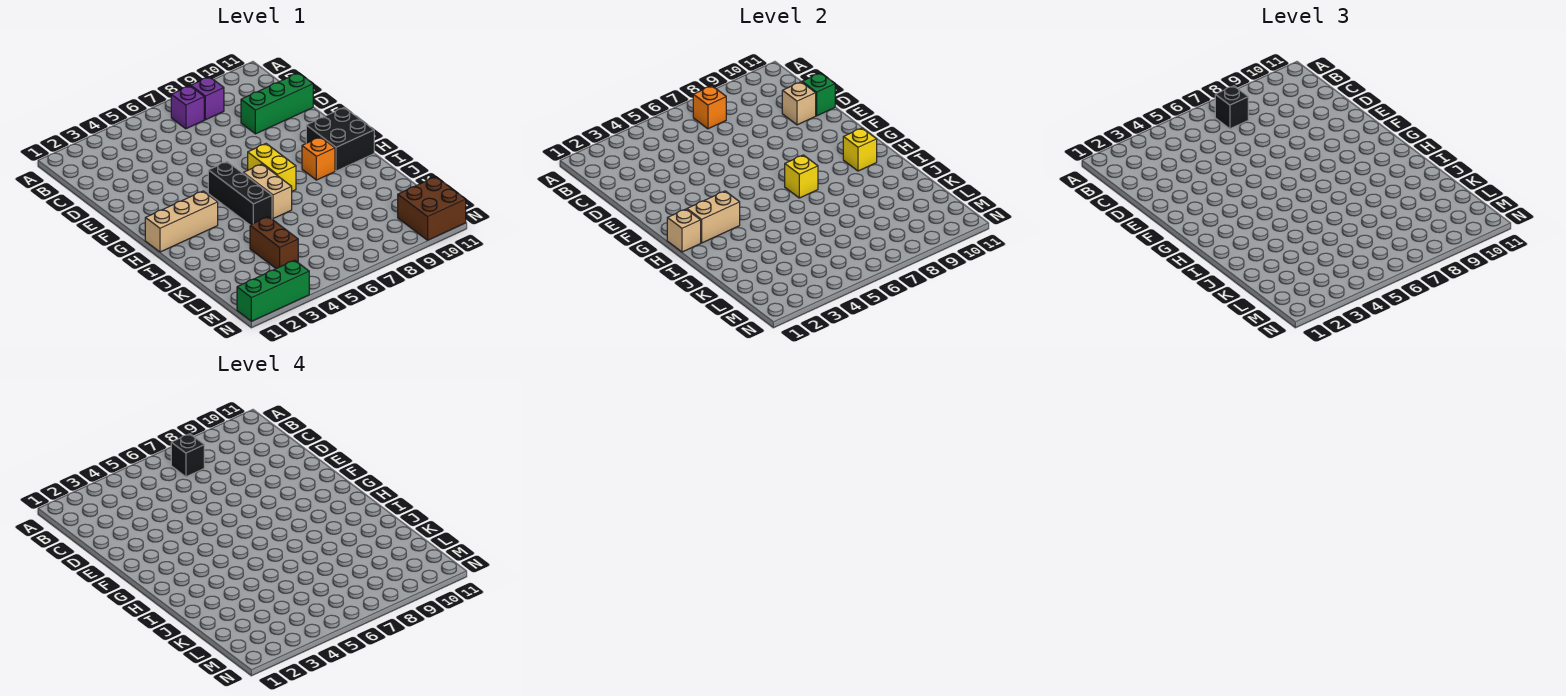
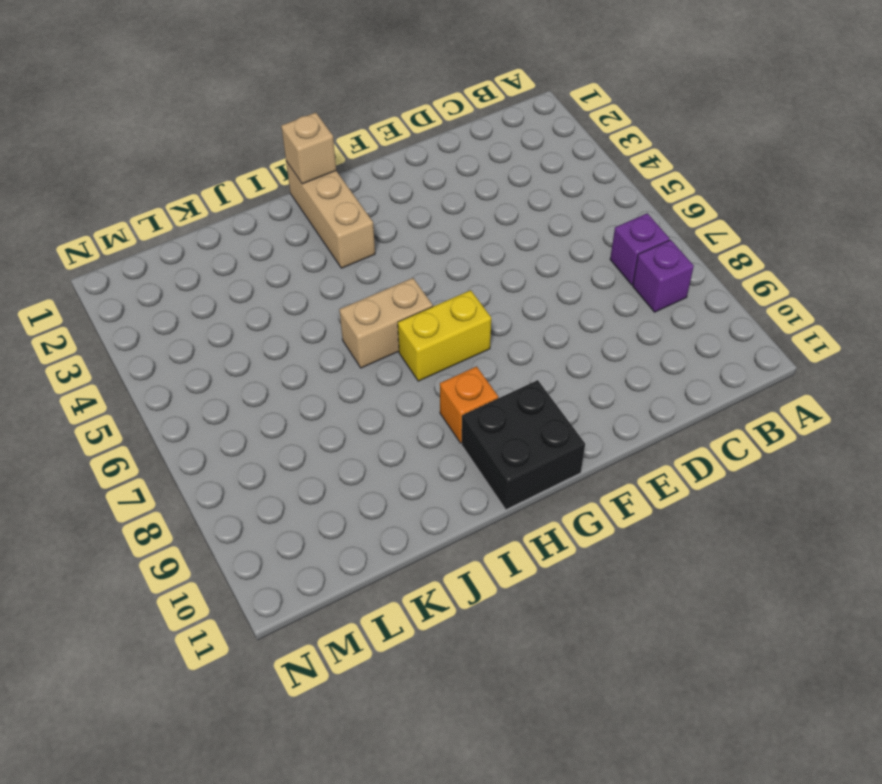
none -> green 1x3 brick [241,73,313,134]
none -> black 1x3 brick [208,162,272,225]
none -> brown 1x2 brick [250,217,298,269]

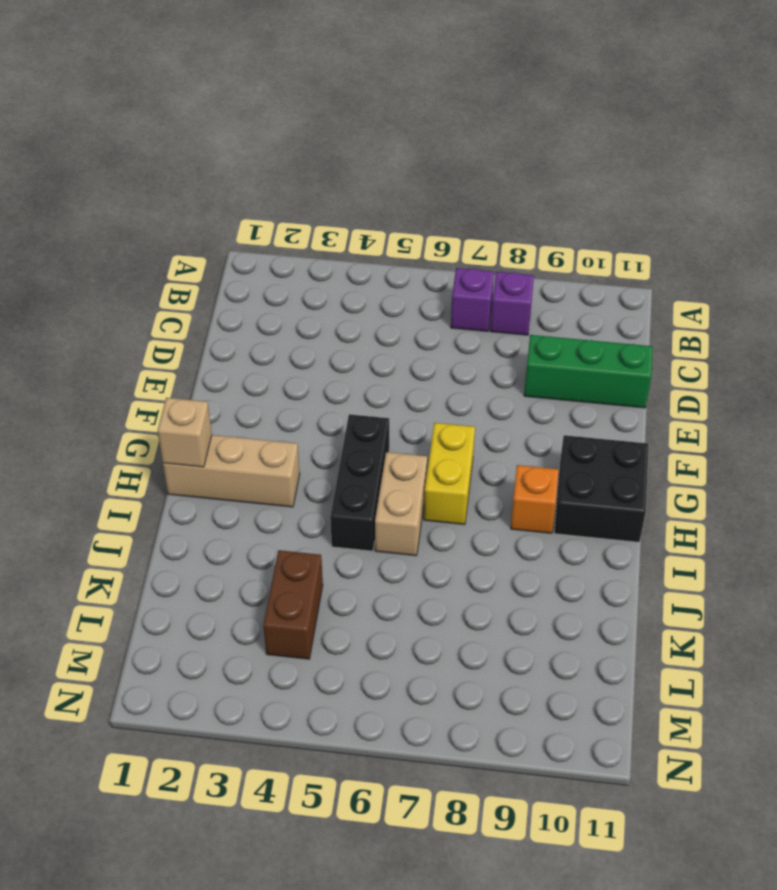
none -> brown 2x2 brick [398,177,466,240]
none -> green 1x3 brick [237,260,309,321]
none -> orange 1x1 brick [693,86,726,129]

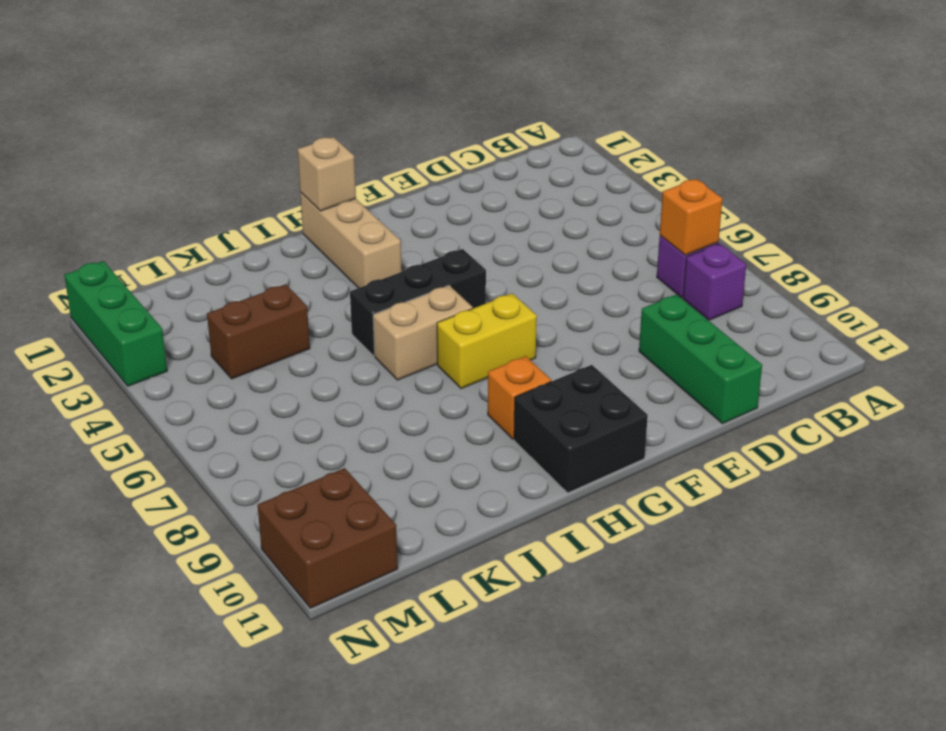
none -> tan 1x1 brick [782,82,816,125]
none -> green 1x1 brick [802,73,835,116]
none -> tan 1x2 brick [687,191,740,243]

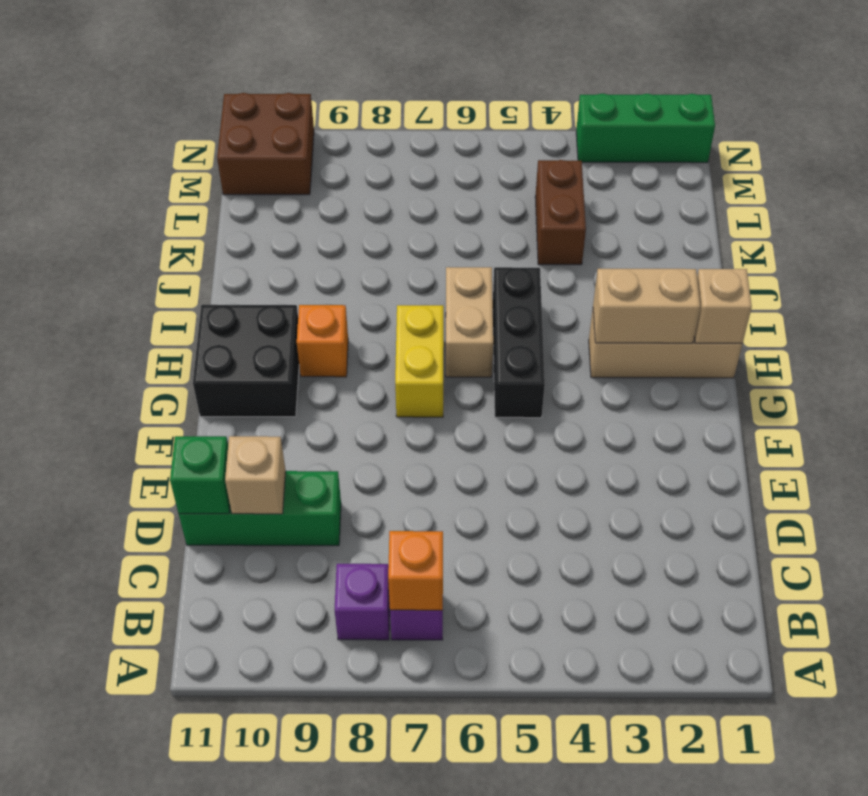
none -> yellow 1x1 brick [785,155,818,198]
none -> yellow 1x1 brick [843,128,877,171]
none -> black 1x1 brick [1215,86,1248,129]

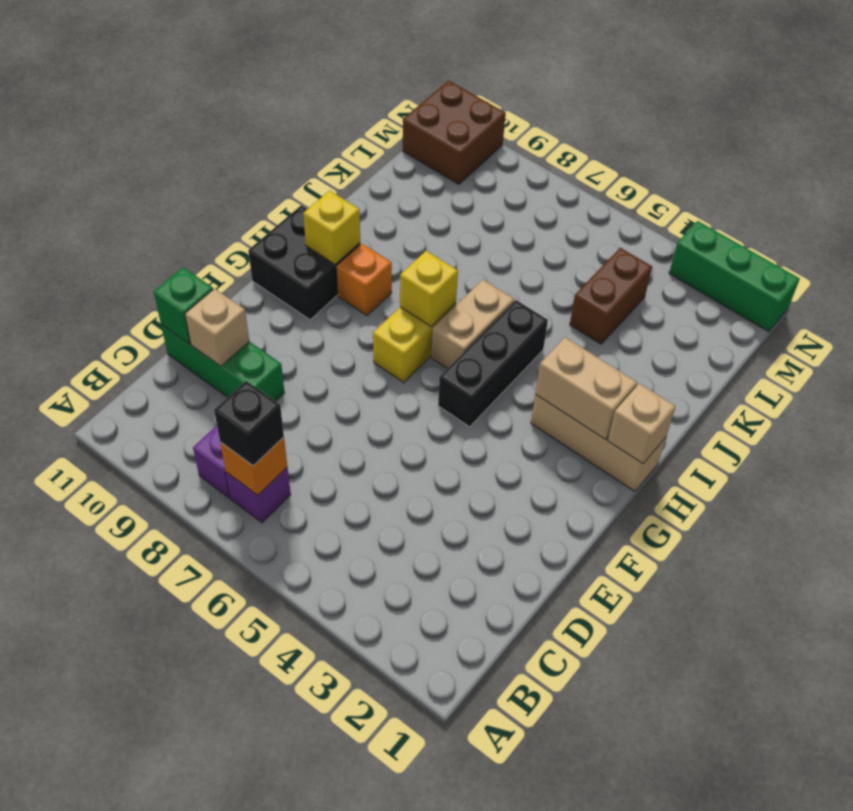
none -> black 1x1 brick [171,434,204,477]

